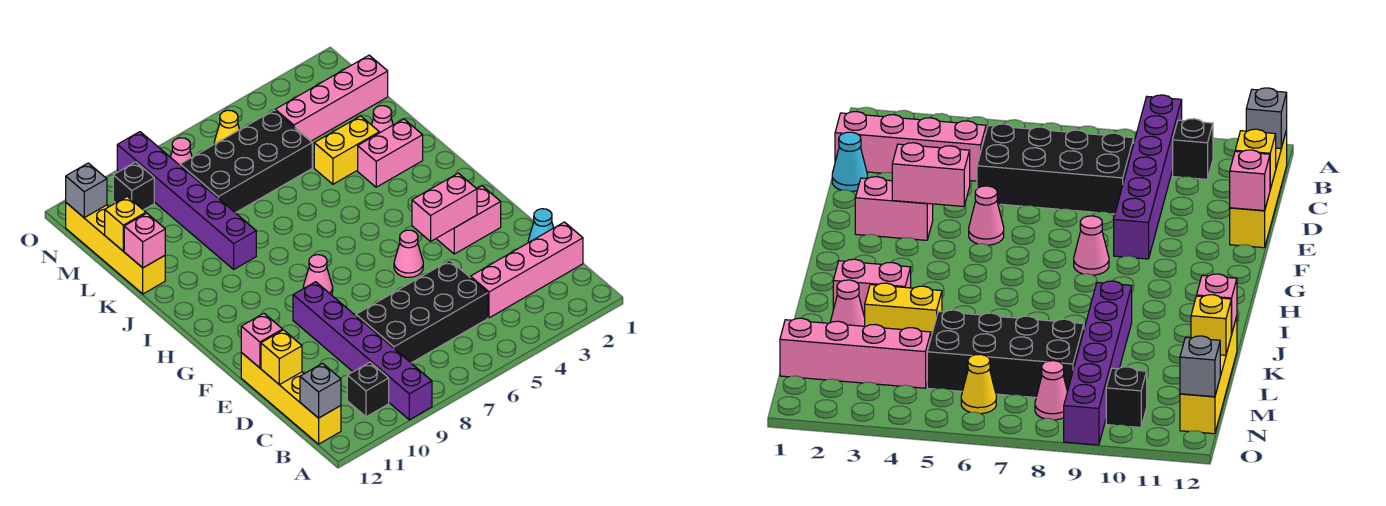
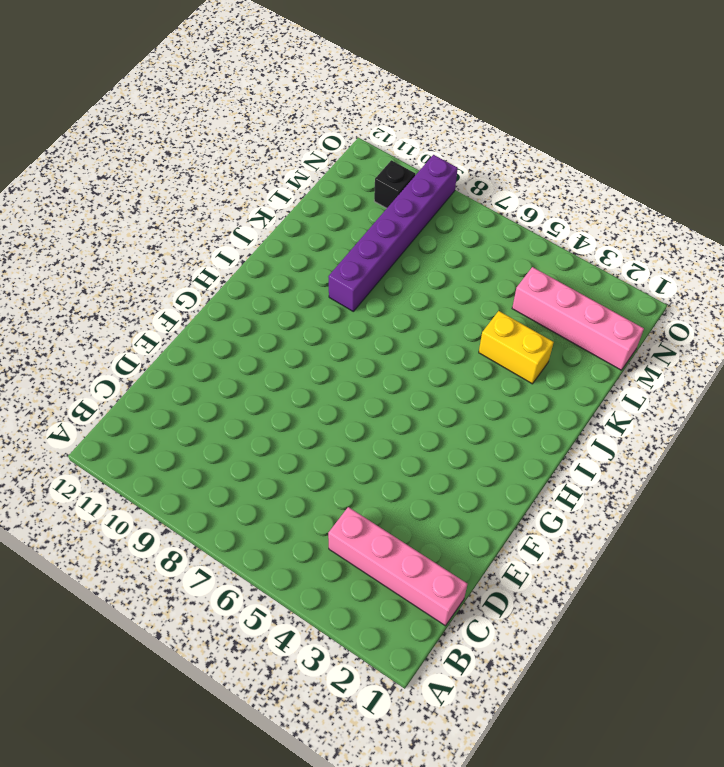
none -> purple 1x6 brick [293,282,432,420]
none -> black 1x1 brick [347,362,389,417]
none -> yellow 1x4 brick [241,353,341,444]

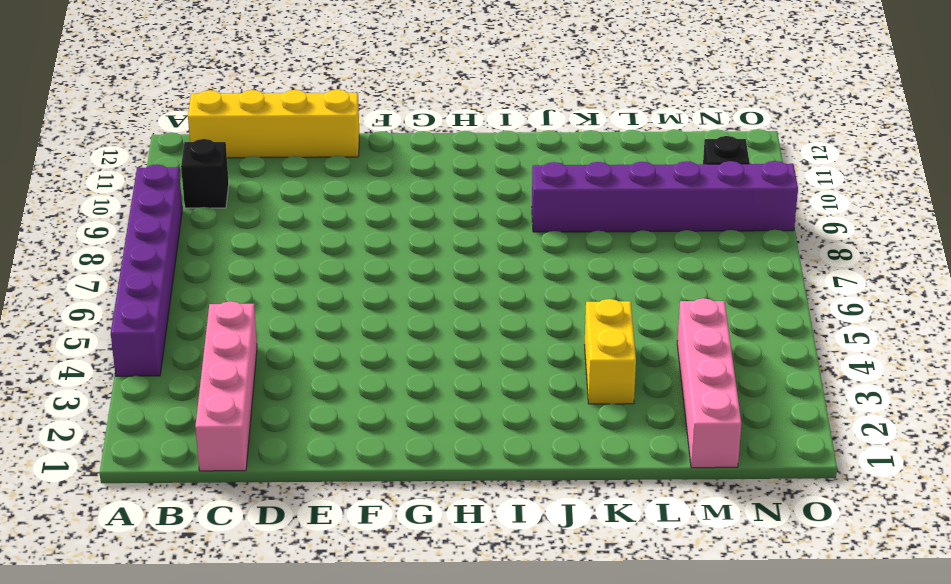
purple 1x6 brick [111,164,182,376] -> purple 1x6 brick turned to [293,282,432,420]
none -> black 2x4 brick [356,260,488,363]
none -> cyan 1x1 cone [528,209,554,243]
none -> pink 1x2 brick [436,186,501,254]

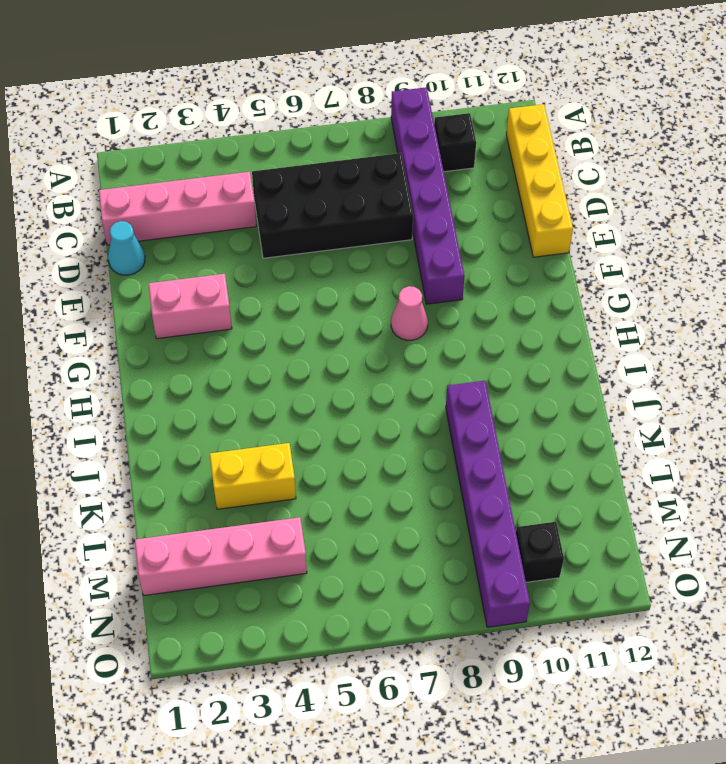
none -> pink 1x1 cone [394,230,423,277]
none -> pink 1x2 brick [358,119,423,187]
none -> pink 1x1 cone [372,106,393,133]

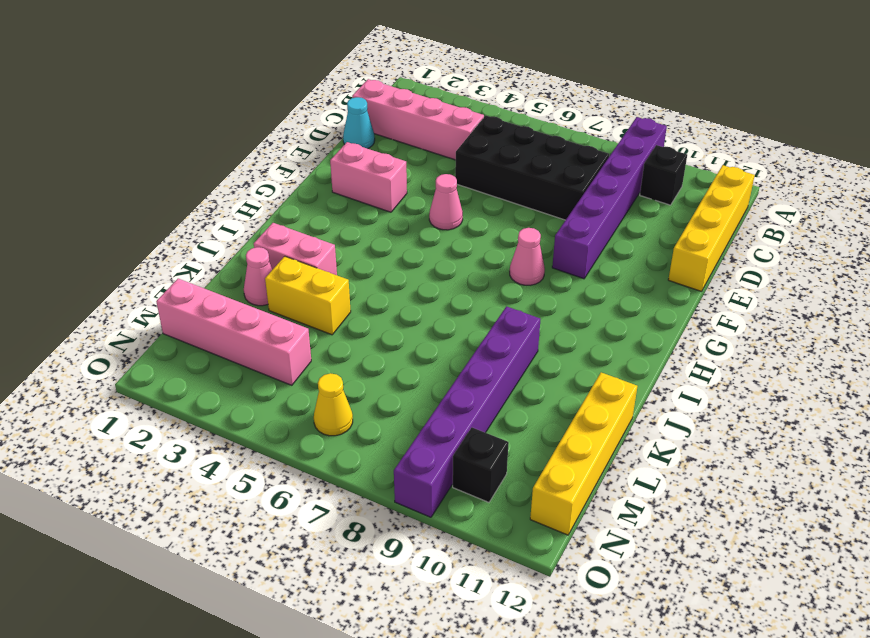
none -> black 2x4 brick [180,110,312,213]
none -> pink 1x1 cone [171,138,192,165]
none -> grey 1x1 brick [300,363,341,418]

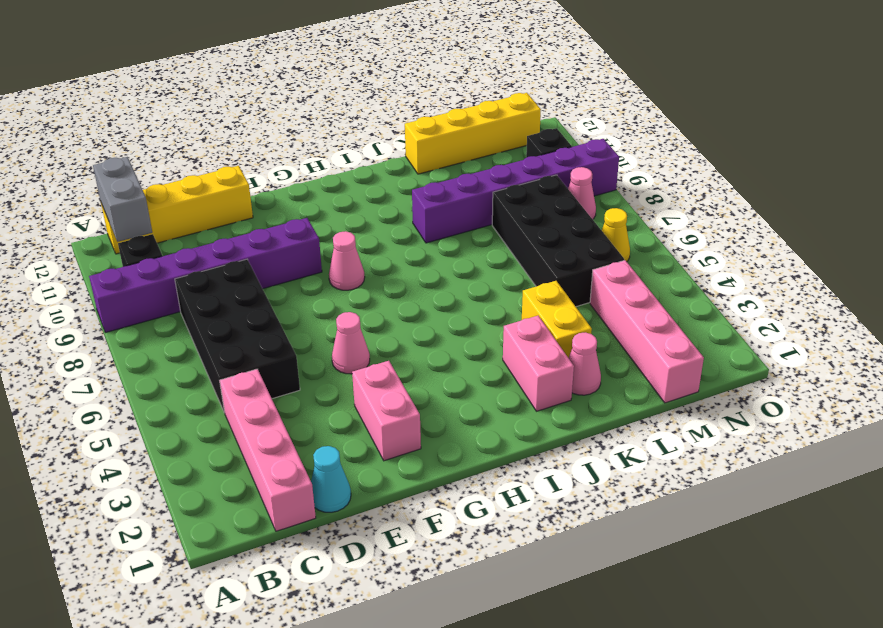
grey 1x2 brick [93,157,152,242] -> grey 1x1 brick [300,363,341,418]
none -> yellow 1x1 brick [261,330,302,385]
none -> pink 1x1 brick [241,313,283,368]
none -> pink 1x2 brick [412,173,477,241]

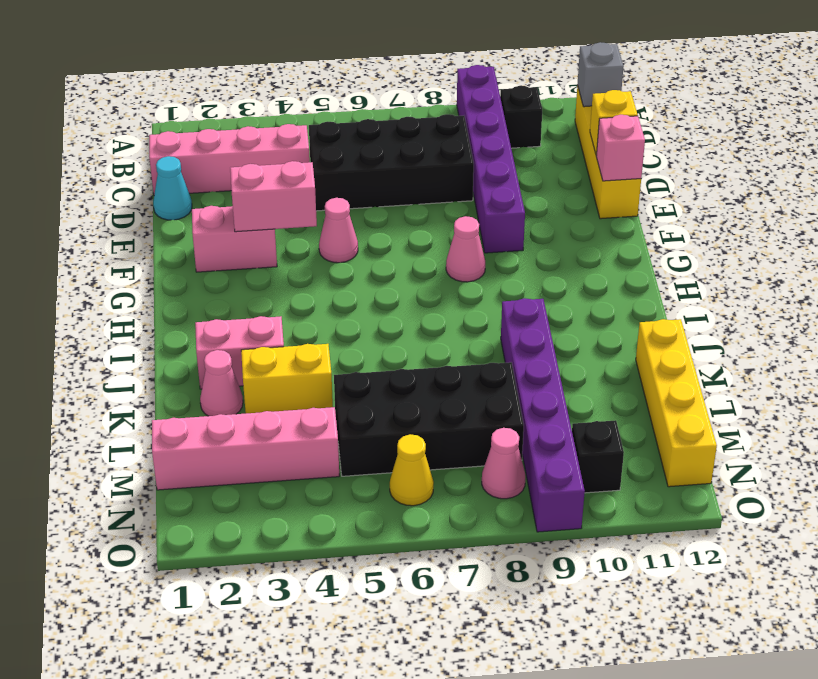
none -> pink 1x1 brick [124,213,165,268]
none -> yellow 1x1 brick [105,196,146,251]
none -> grey 1x1 brick [66,163,107,218]

